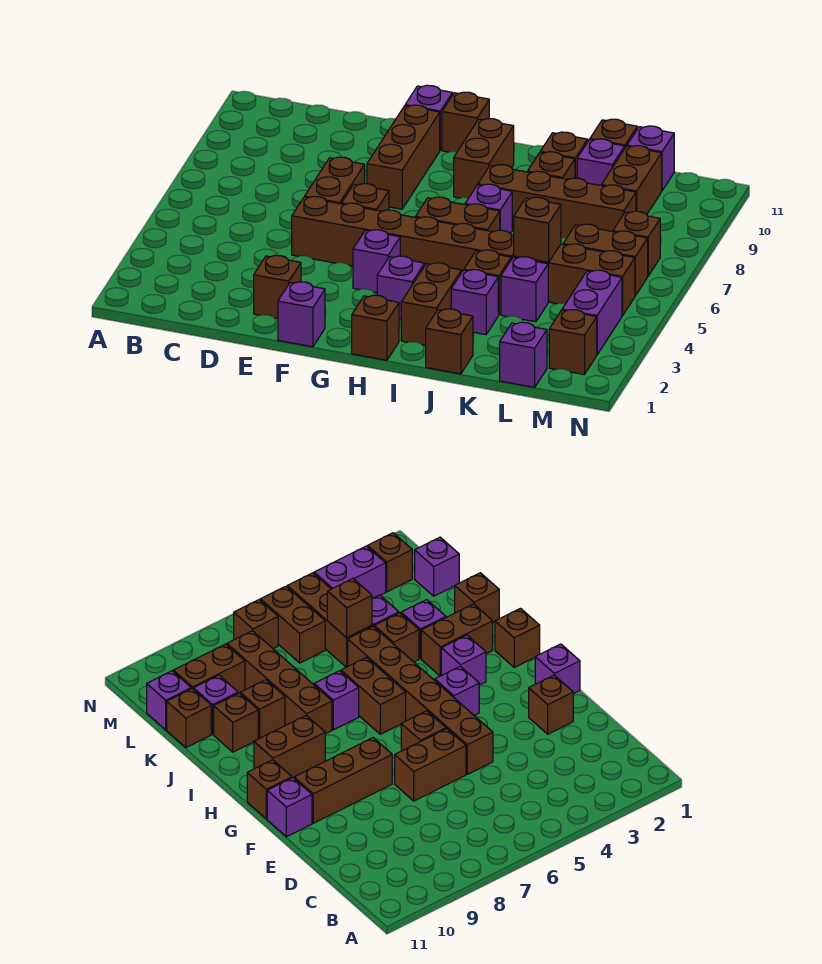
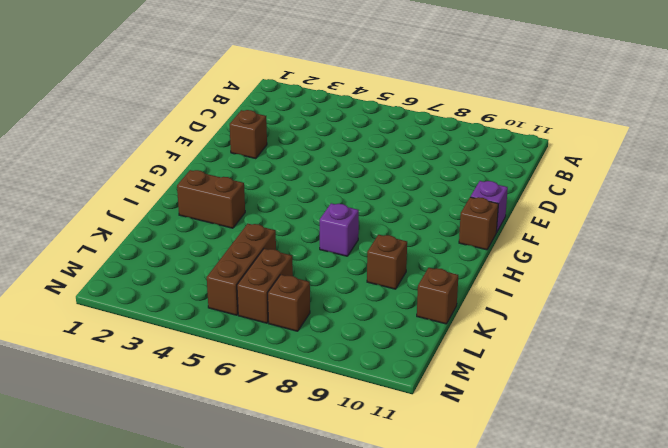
none -> brown 1x6 brick [292,197,514,271]
none -> brown 1x2 brick [305,157,365,204]
none -> purple 1x1 brick [278,282,325,347]
none -> brown 1x1 brick [342,184,389,211]

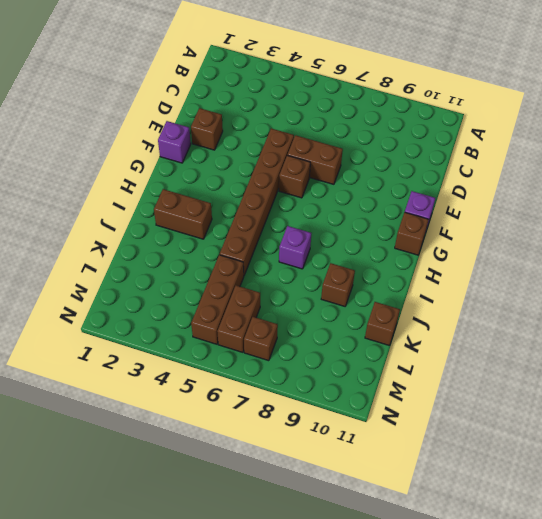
none -> brown 1x3 brick [367,105,440,209]
none -> purple 1x1 brick [353,230,400,293]
none -> brown 1x1 brick [352,295,399,360]
none -> purple 1x1 brick [377,256,425,319]

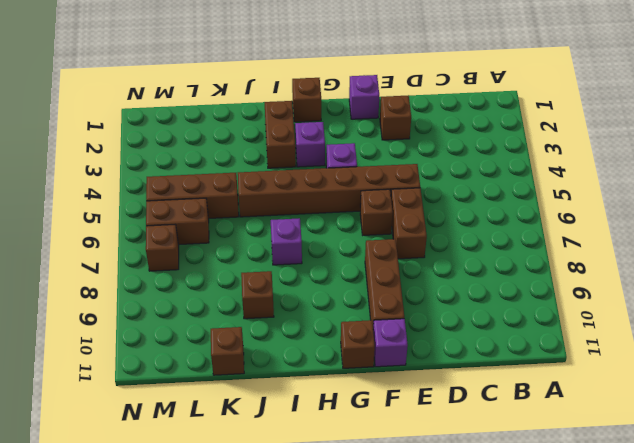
none -> brown 1x2 brick [415,197,500,232]
none -> brown 1x2 brick [454,119,514,198]
none -> brown 1x4 brick [478,165,636,238]
none -> brown 1x1 brick [426,309,473,374]

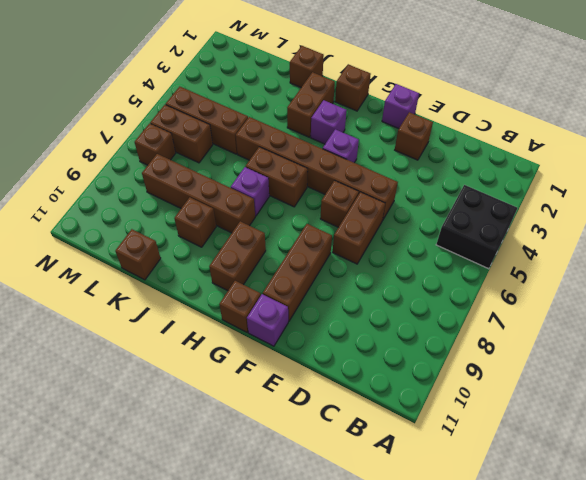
black 2x2 brick [436,185,517,269] -> none
none -> purple 1x1 brick [451,270,498,335]
none -> brown 1x1 brick [464,250,511,315]
none -> brown 1x1 brick [540,132,588,178]
none -> purple 1x1 brick [501,257,548,322]

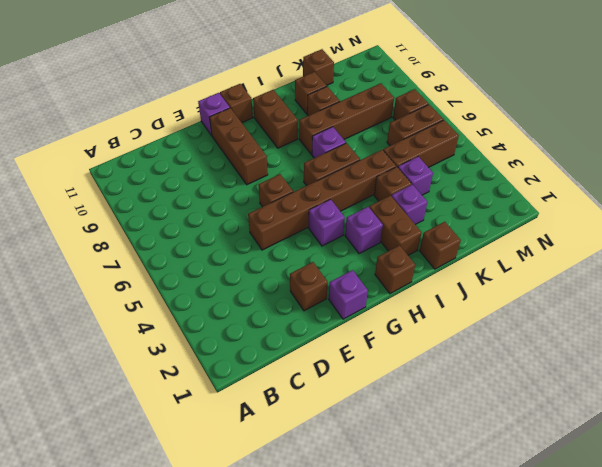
none -> brown 1x2 brick [305,157,365,204]
none -> purple 1x1 brick [577,139,625,185]
none -> purple 1x1 brick [500,322,547,387]
none -> brown 1x2 brick [601,146,662,214]

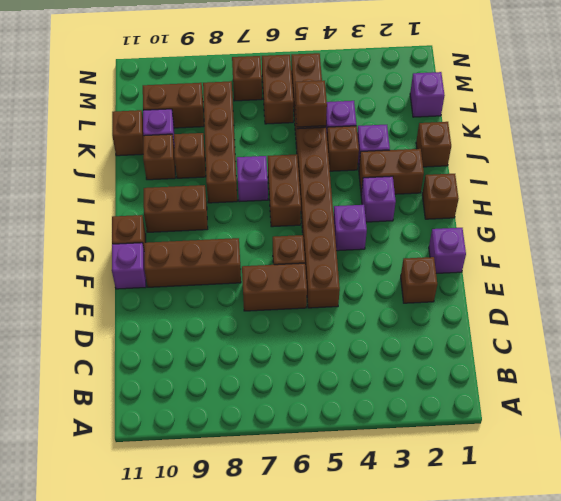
none -> purple 1x1 brick [627,126,674,191]
none -> brown 1x1 brick [549,310,597,374]
none -> purple 1x2 brick [562,270,622,354]

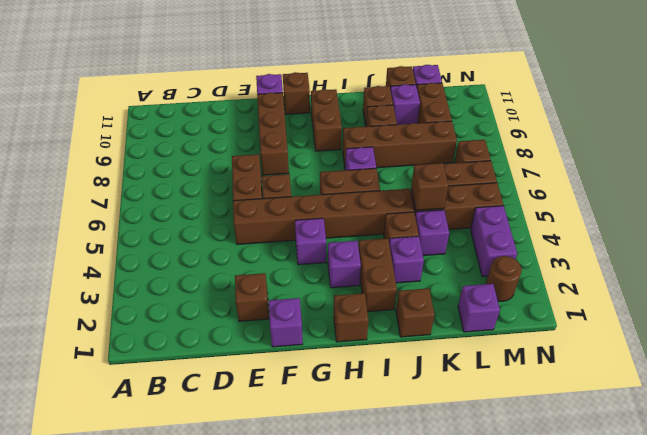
brown 1x1 round brick [486,256,521,301] -> brown 1x1 brick [549,310,597,374]

